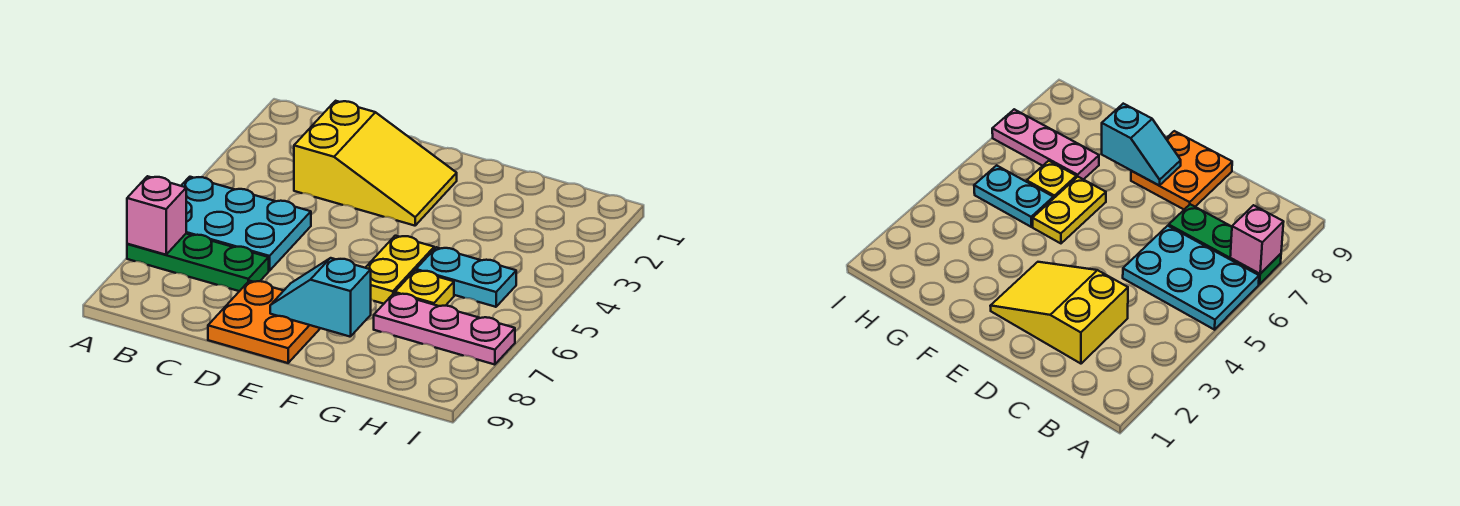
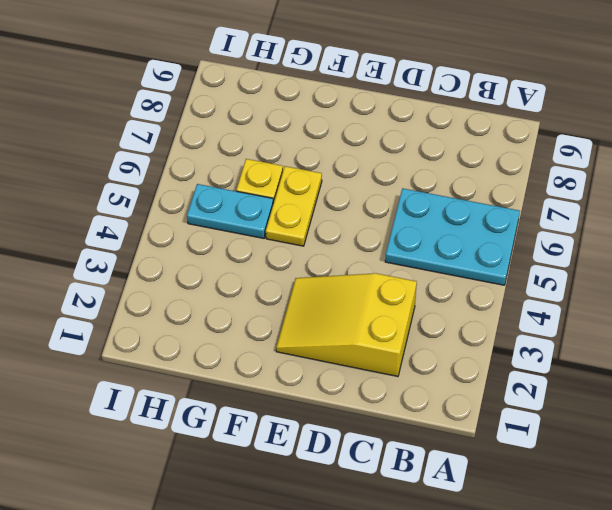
none -> green 1x3 plate [127,234,269,291]
none -> orange 2x2 plate [208,281,320,363]

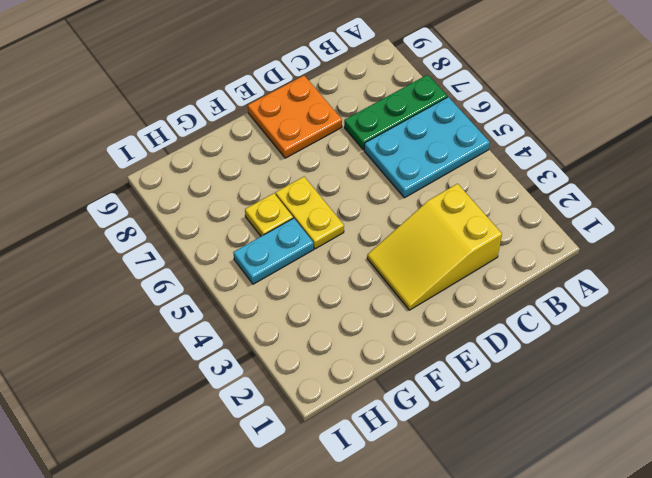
none -> pink 1x3 plate [374,293,515,365]
none -> pink 1x1 brick [127,176,186,255]

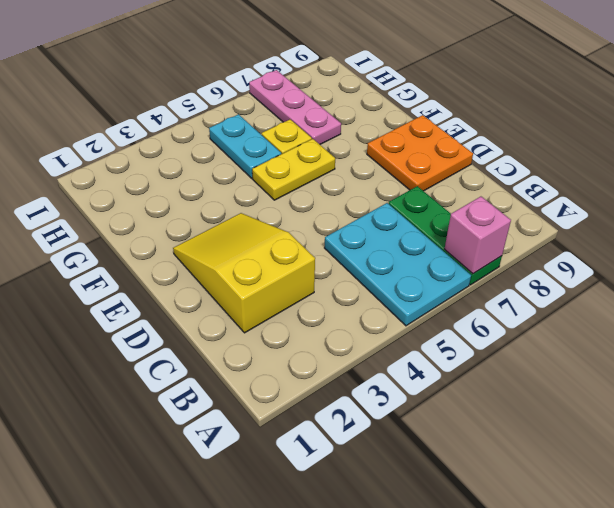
none -> cyan 1x2 slope [270,258,371,337]

